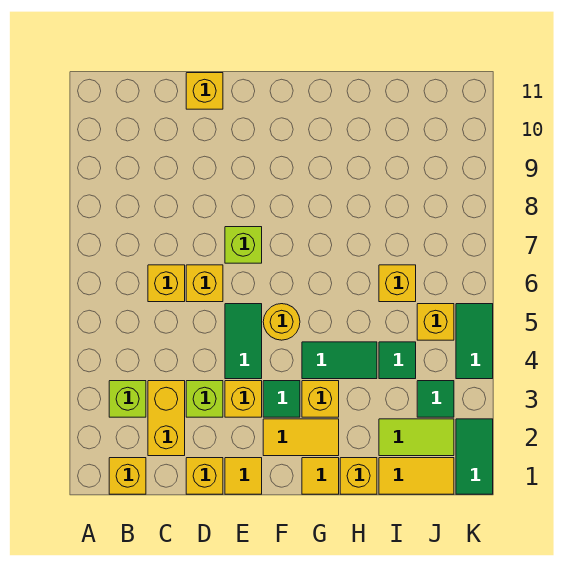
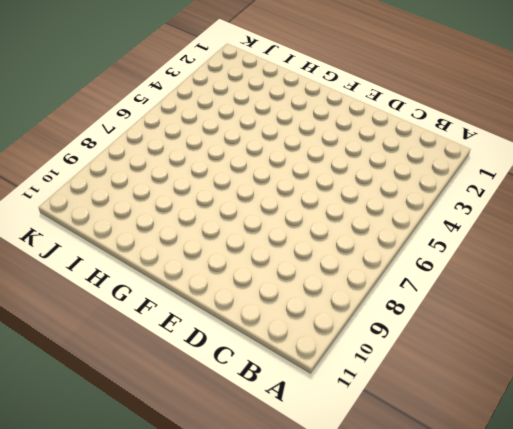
none -> yellow 1x1 brick [109,458,146,494]
none -> lime 1x1 brick [109,381,146,417]
none -> yellow 1x2 brick [148,381,185,456]

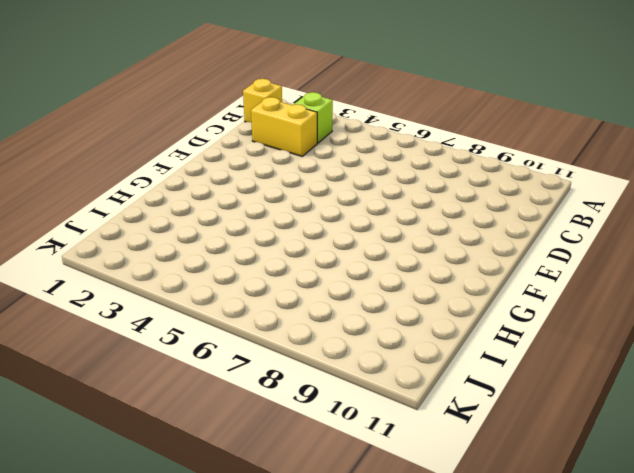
none -> yellow 1x1 brick [148,265,185,302]
none -> yellow 1x1 brick [186,458,223,494]
none -> lime 1x1 brick [186,381,223,417]

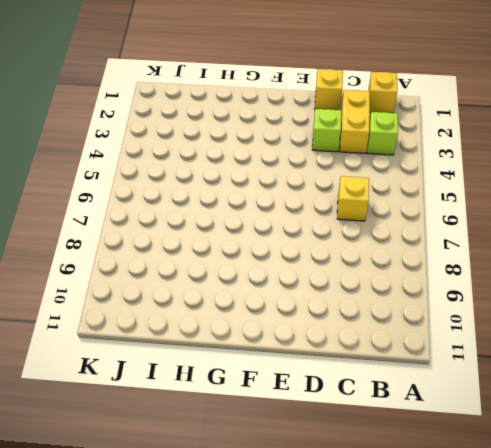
none -> yellow 1x1 brick [186,265,223,302]
none -> yellow 1x1 brick [186,73,223,109]
none -> yellow 1x1 tile [225,458,262,494]

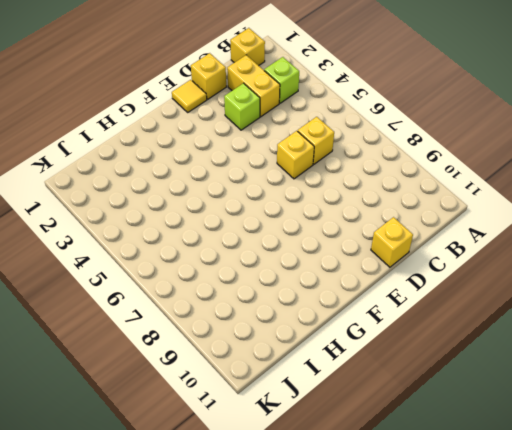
none -> yellow 1x1 brick [225,381,262,417]
none -> green 1x2 tile [225,304,262,379]
none -> lime 1x1 brick [225,227,262,263]

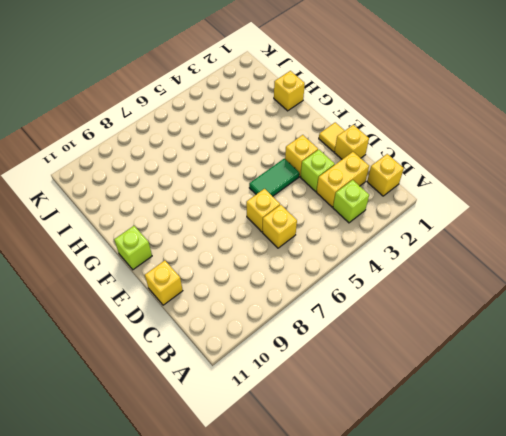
lime 1x1 brick [114,226,152,270] -> lime 1x1 brick moved to [225,227,262,263]
none -> yellow 1x2 tile [263,419,339,456]
none -> green 1x1 tile [263,381,300,417]
none -> yellow 1x1 round brick [263,304,300,340]

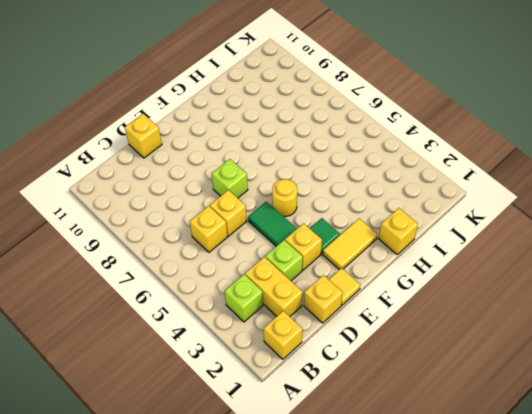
none -> yellow 1x1 tile [302,458,339,494]
none -> yellow 1x1 brick [302,381,339,417]
none -> green 1x2 tile [302,342,377,379]

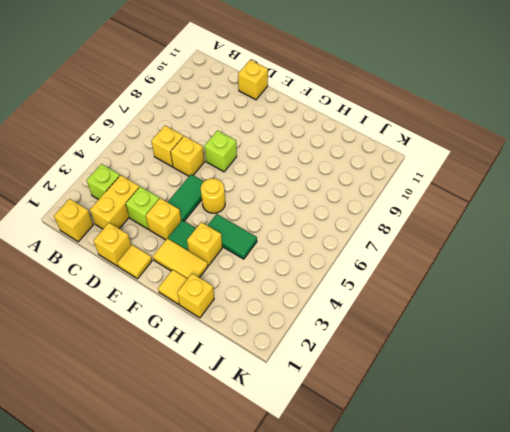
none -> yellow 1x2 tile [379,458,454,494]
none -> lime 1x2 tile [379,419,454,456]
none -> green 1x1 tile [379,342,416,379]

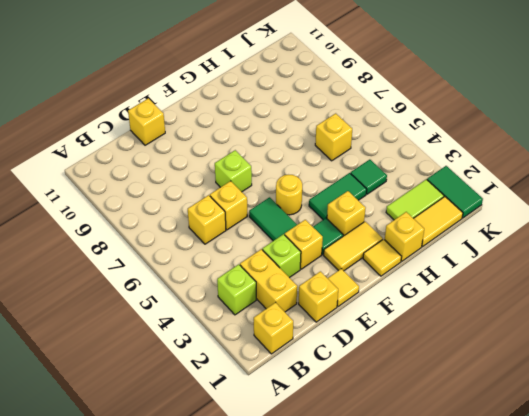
none -> green 1x1 tile [417,381,454,417]
none -> yellow 1x1 brick [417,304,454,340]
none -> green 1x2 tile [456,304,493,379]

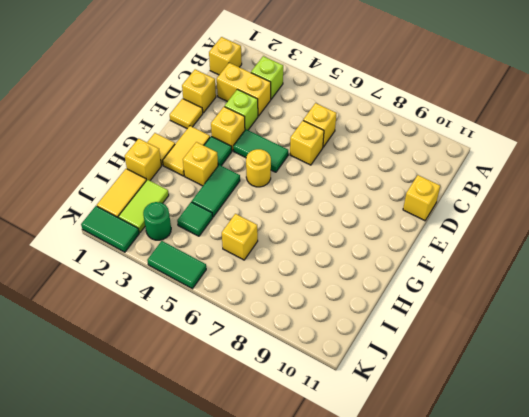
green 1x1 round brick [143,202,171,240] -> green 1x1 tile [417,381,454,417]
none -> lime 1x1 brick [225,227,262,263]
none -> yellow 1x1 brick [417,304,454,340]

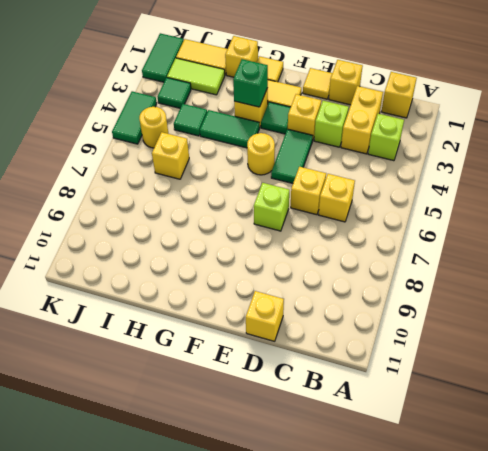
green 1x1 brick [233,59,268,107] -> none
yellow 1x1 round brick [139,107,168,148] -> yellow 1x1 brick [417,304,454,340]

